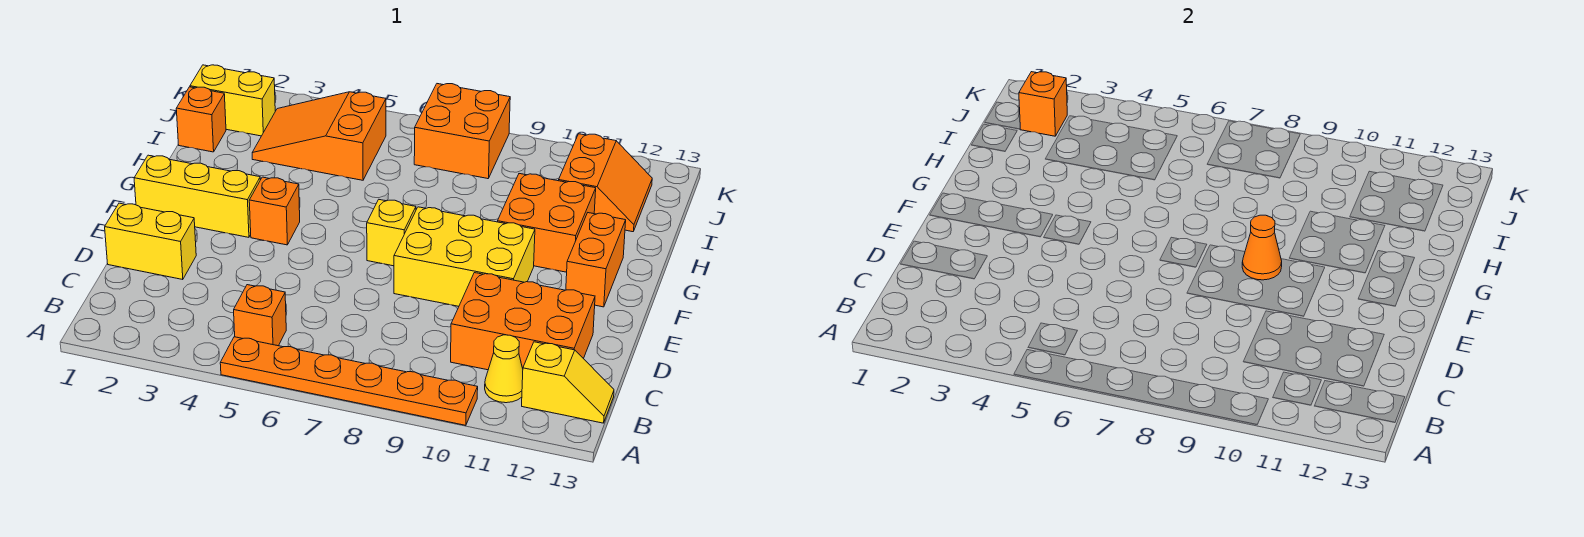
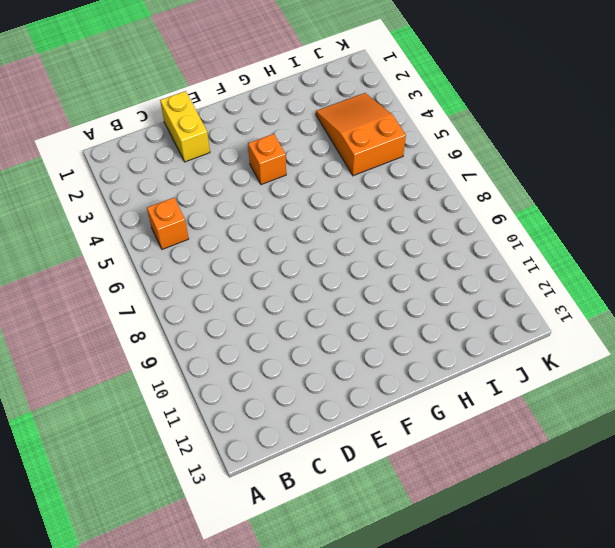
none -> orange 1x6 plate [220,337,478,425]
none -> yellow 1x1 cone [485,335,523,403]
none -> yellow 1x2 slope [522,342,614,423]

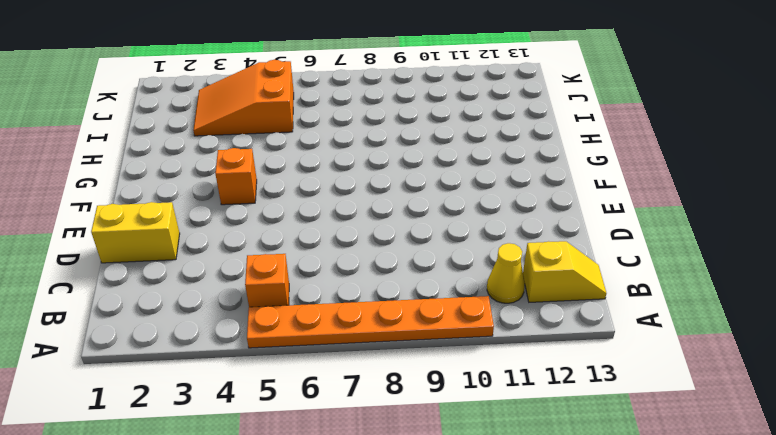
none -> orange 2x3 brick [451,273,595,370]
none -> yellow 2x3 brick [394,207,535,306]
none -> yellow 1x3 brick [134,155,260,237]

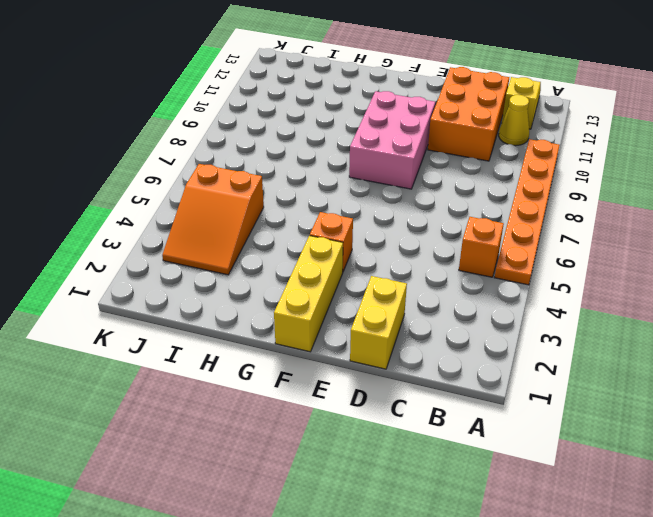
pink 2x3 brick [349,91,435,189] -> yellow 2x3 brick [394,207,535,306]
none -> yellow 1x1 brick [367,200,416,266]
none -> orange 1x2 brick [566,213,626,307]
none -> orange 2x2 brick [498,174,596,272]

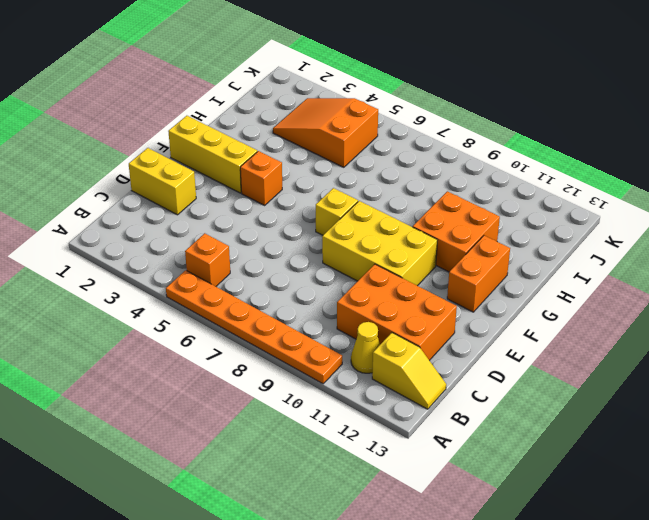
none -> orange 1x1 brick [176,87,226,152]
none -> orange 2x2 slope [559,134,652,232]
none -> yellow 1x2 brick [190,65,275,136]

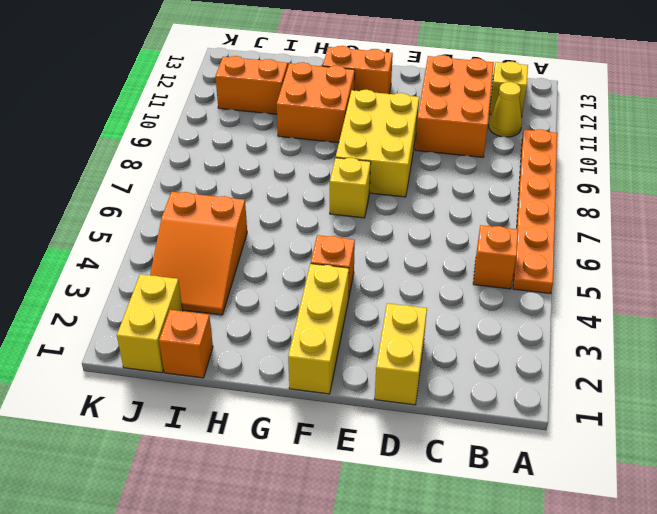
none -> orange 2x2 brick [414,84,510,179]
none -> orange 1x1 cone [1242,215,1282,280]
none -> orange 1x1 brick [1019,72,1067,136]

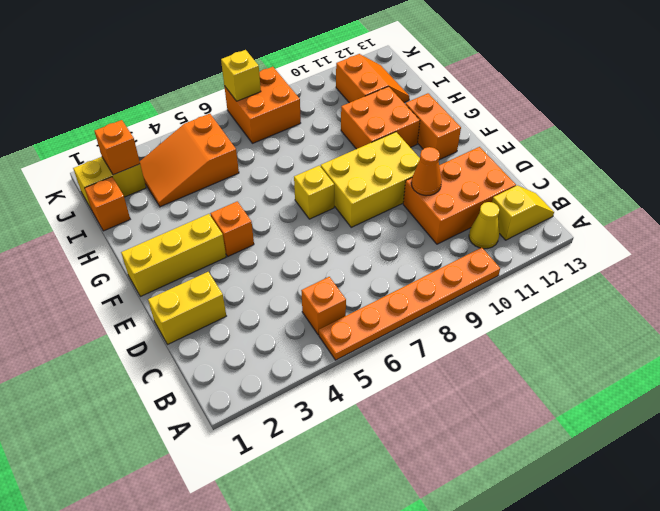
orange 1x1 cone [411,147,442,196] -> orange 1x1 cone moved to [1242,215,1282,280]
yellow 1x1 brick [221,50,261,101] -> none

